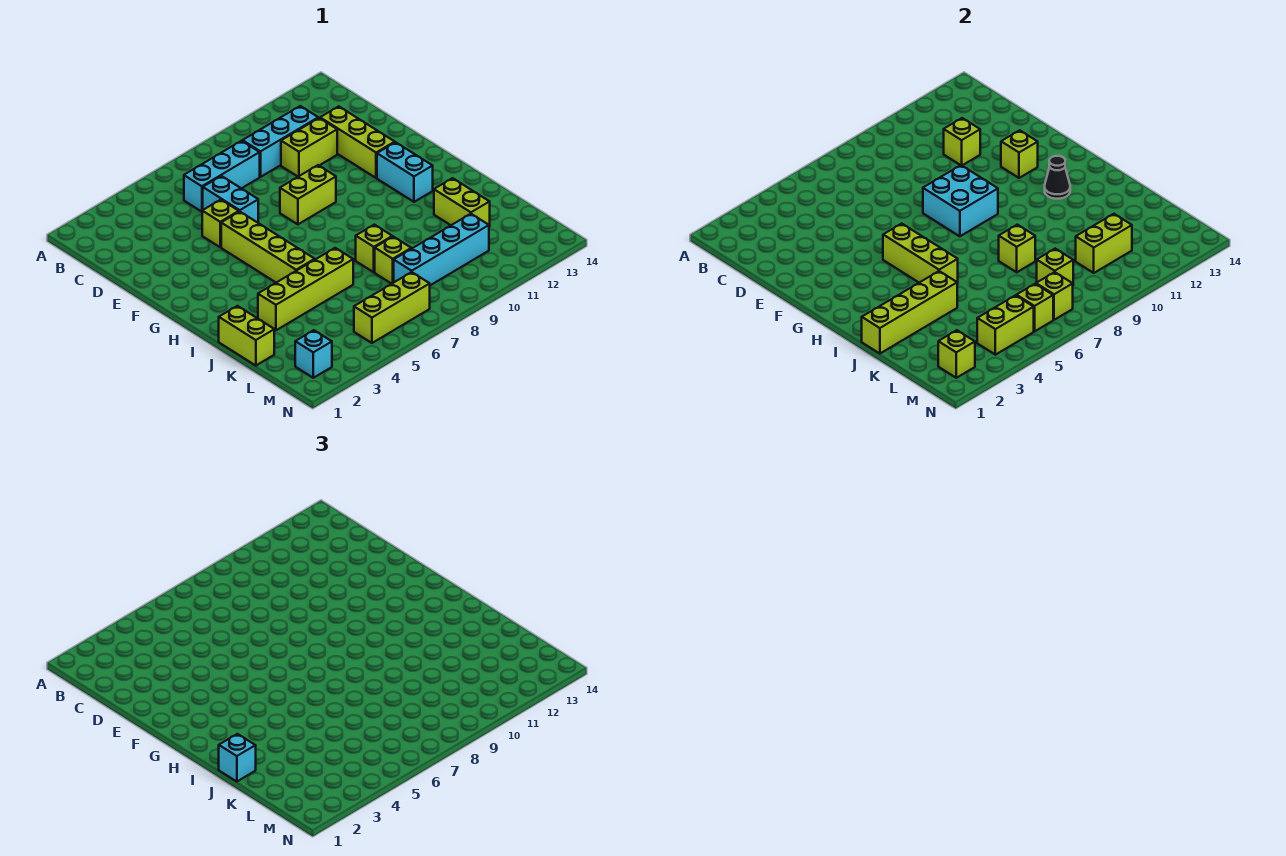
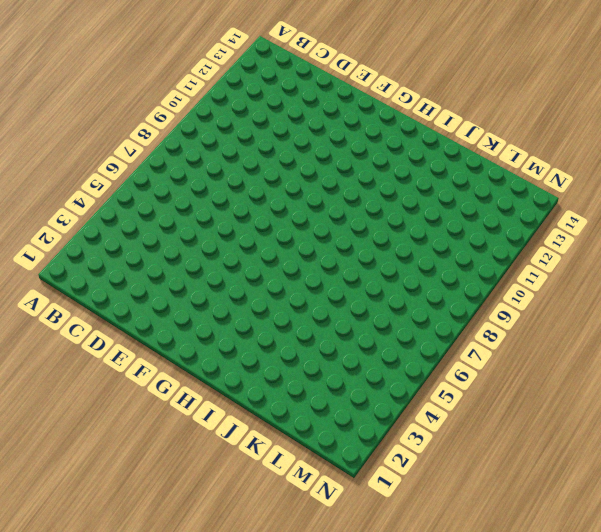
none -> cyan 1x3 brick [184,141,260,212]
none -> cyan 1x3 brick [243,106,318,177]
none -> cyan 1x2 brick [203,176,258,223]
none -> lime 1x2 brick [281,118,337,177]

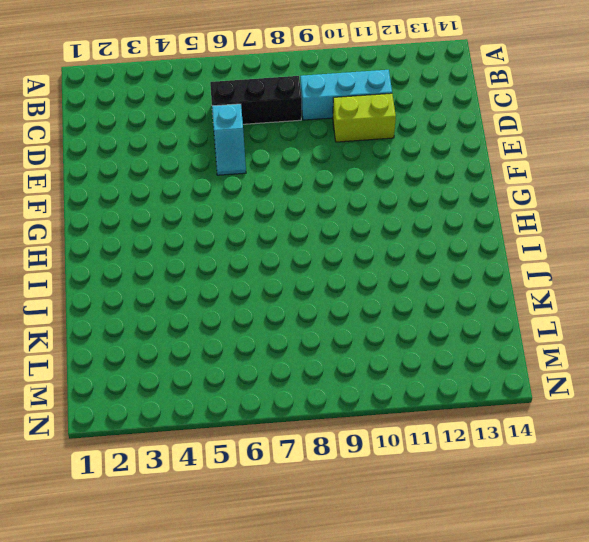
black 1x3 brick [210,76,302,124] -> cyan 1x3 brick [184,141,260,212]
cyan 1x2 slope [212,104,246,175] -> cyan 1x2 brick [203,176,258,223]
none -> lime 1x3 brick [320,106,395,178]
none -> lime 1x1 brick [202,200,239,247]
none -> lime 1x4 brick [221,212,315,283]
none -> lime 1x2 brick [280,165,336,224]

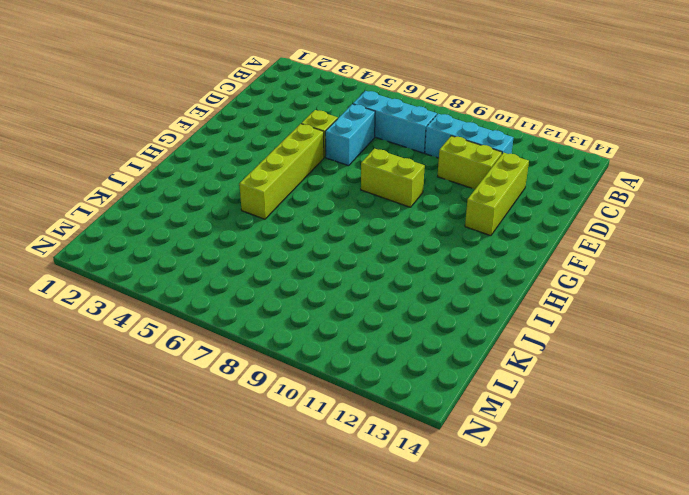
none -> cyan 1x2 brick [377,142,433,202]
none -> lime 1x2 brick [219,306,274,366]
none -> lime 1x4 brick [258,248,353,330]
none -> lime 1x1 brick [356,225,392,272]

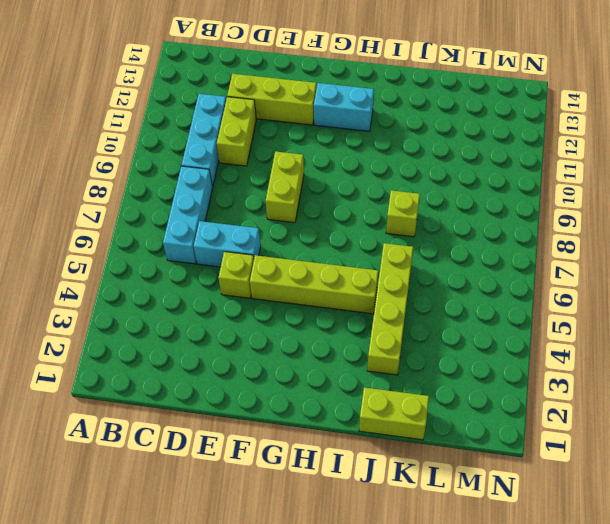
none -> lime 1x2 brick [434,178,490,227]
none -> lime 1x1 brick [375,237,411,284]
none -> cyan 1x4 brick [394,214,489,285]
none -> cyan 1x1 brick [295,330,332,378]

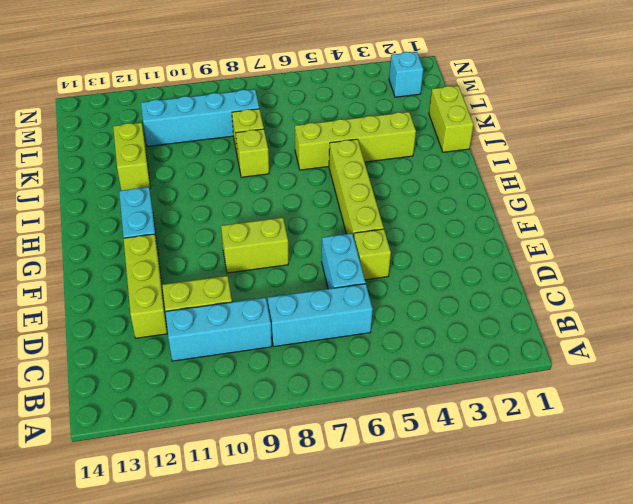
none -> lime 1x3 brick [354,272,430,343]
none -> lime 1x1 brick [944,118,980,165]
none -> cyan 2x2 brick [923,165,998,236]
none -> lime 1x1 brick [1001,130,1038,178]

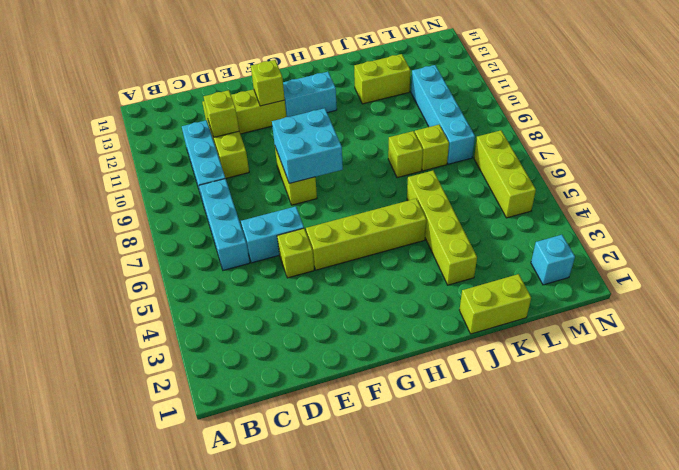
none -> lime 1x3 brick [883,224,958,284]
none -> black 1x1 cone [1045,156,1070,199]
none -> lime 1x4 brick [862,271,957,354]
none -> lime 1x1 brick [999,225,1035,272]

